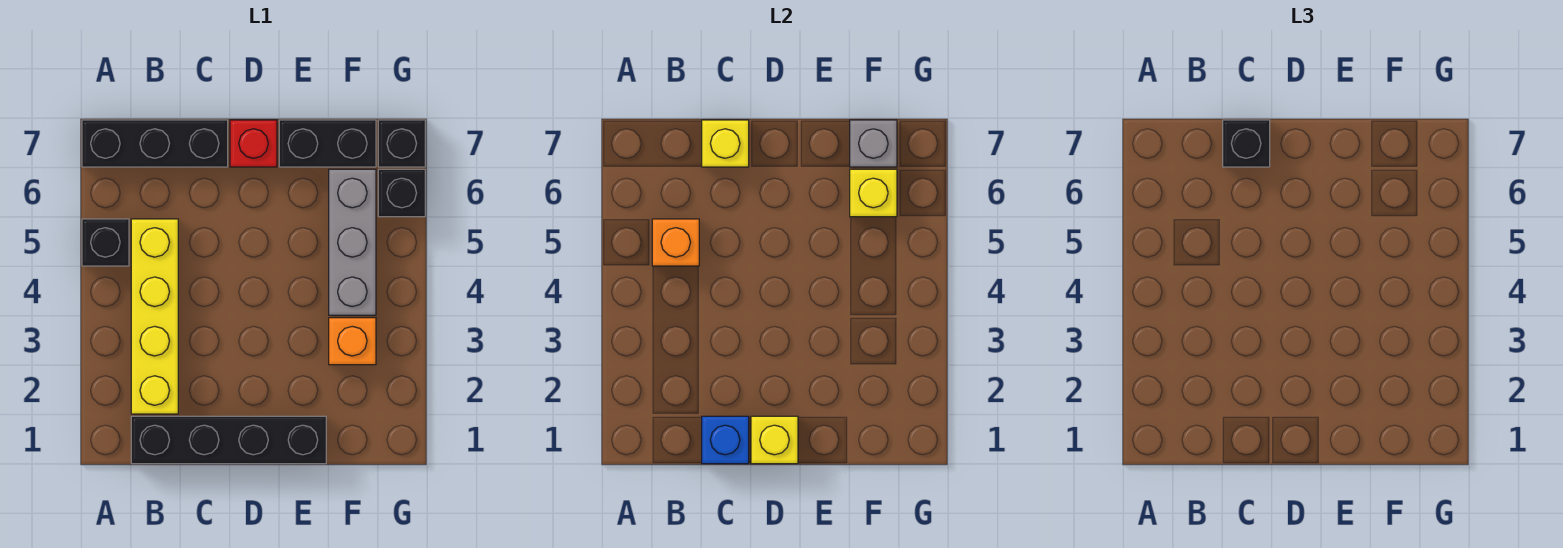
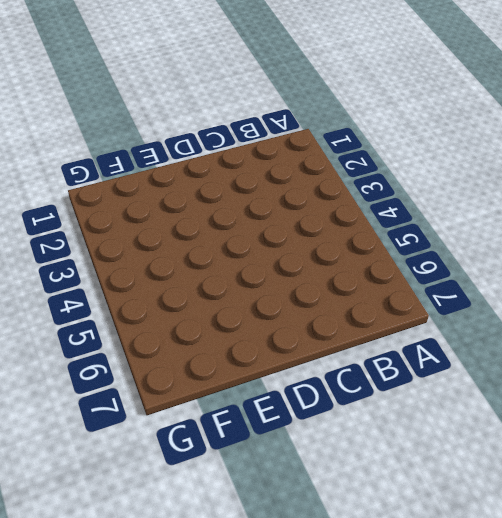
none -> black 1x1 brick [82,219,129,266]
none -> black 1x3 brick [82,120,228,167]
none -> black 1x4 brick [131,416,326,464]

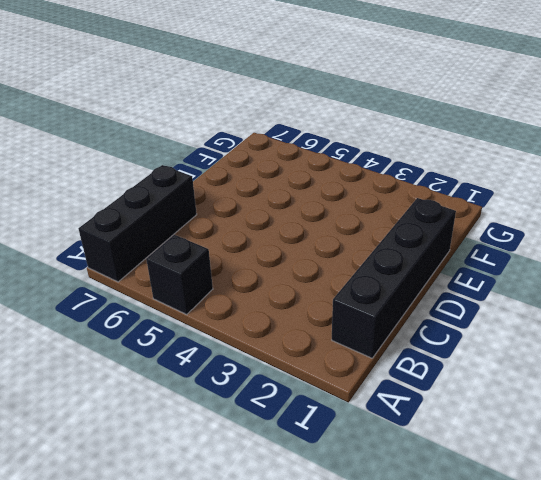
none -> yellow 1x4 brick [131,219,178,414]
none -> red 1x1 brick [230,120,277,167]
none -> black 1x2 brick [279,120,376,167]

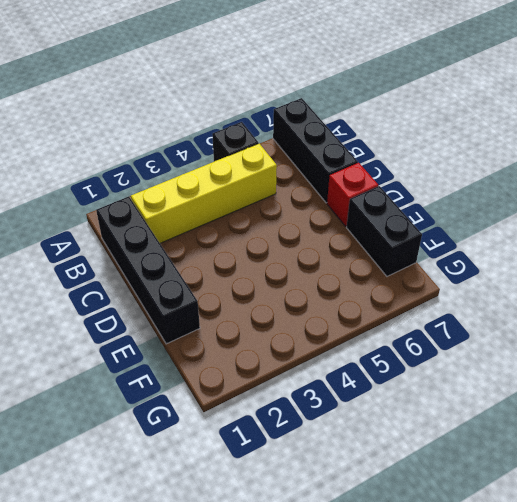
none -> orange 1x1 brick [329,318,376,365]
none -> grey 1x3 brick [329,169,376,315]
none -> black 1x1 brick [378,169,425,217]

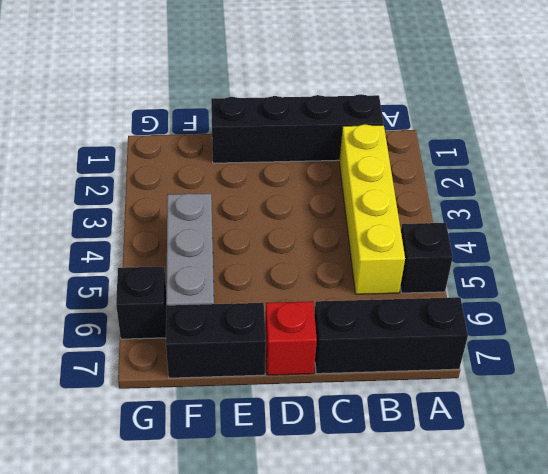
none -> orange 1x1 brick [329,318,376,365]
none -> black 1x1 brick [378,120,425,167]
none -> orange 1x1 brick [652,219,699,266]

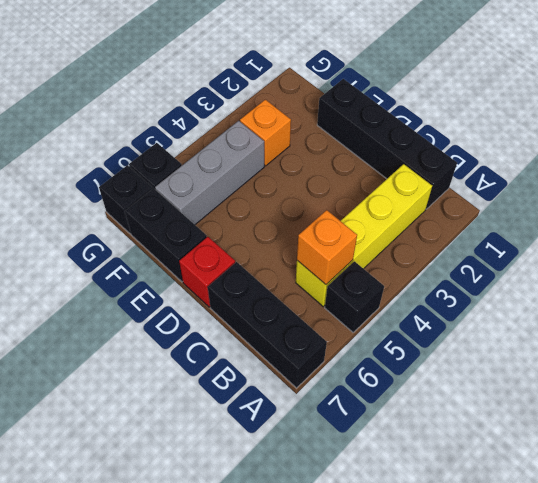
none -> blue 1x1 brick [702,416,749,464]
none -> yellow 1x1 brick [702,120,749,167]
none -> yellow 1x1 brick [751,416,798,464]

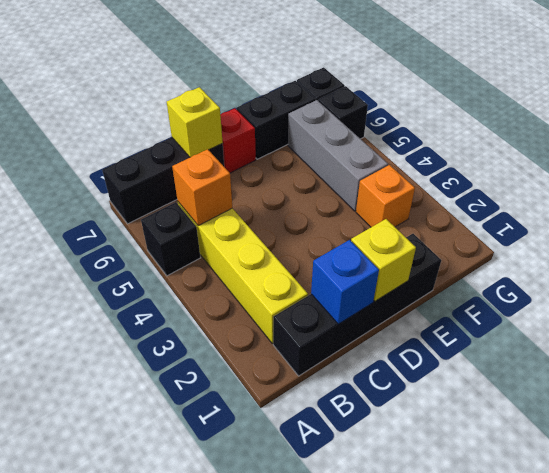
none -> yellow 1x1 brick [850,169,897,217]
none -> grey 1x1 brick [850,120,897,167]
none -> black 1x1 brick [1223,120,1270,167]

